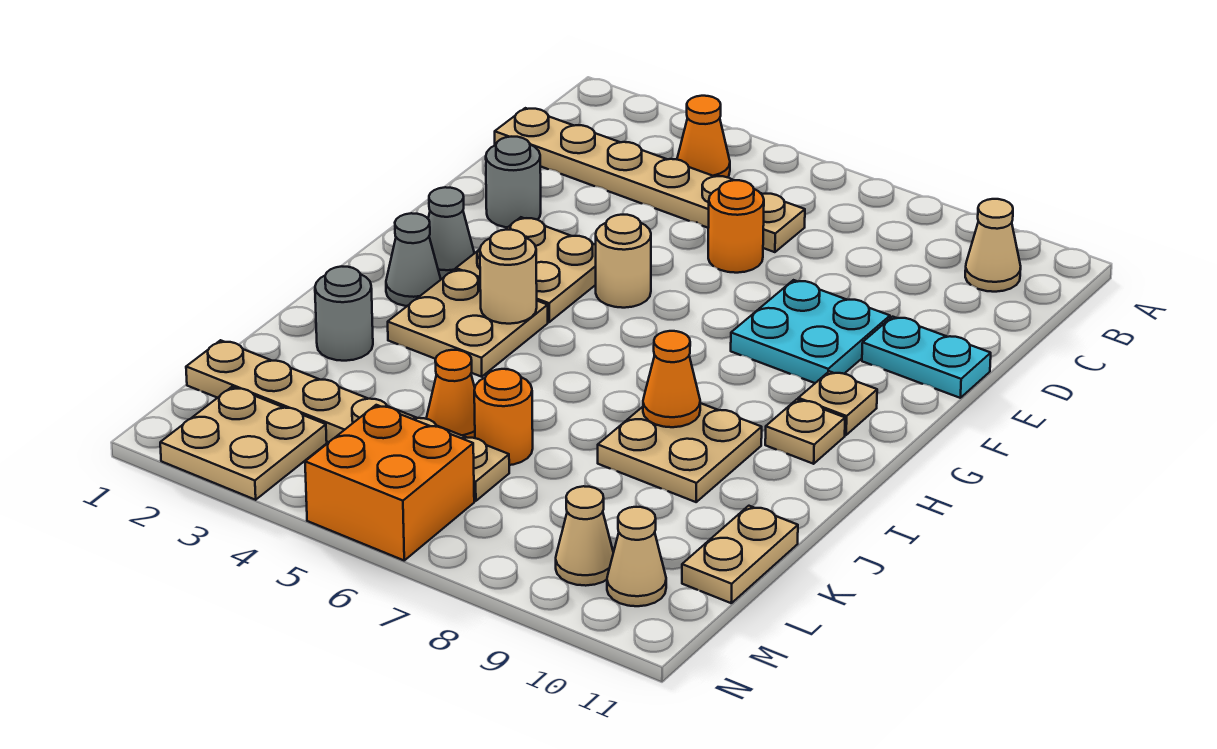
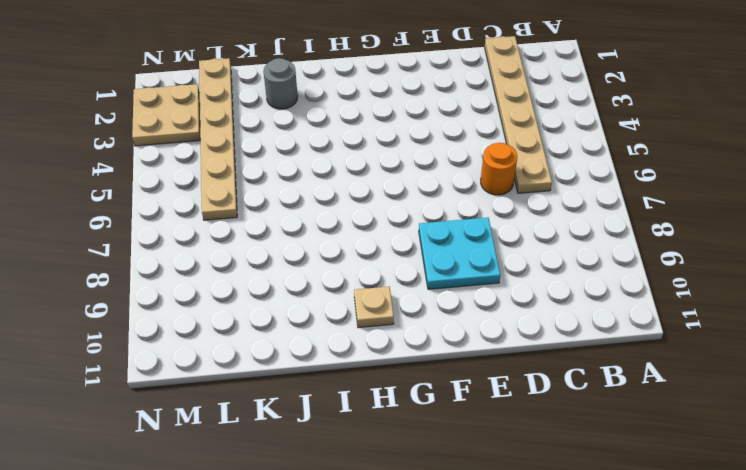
none -> orange 1x1 cone [677,96,730,177]
none -> tan 1x1 cone [965,199,1021,292]
none -> grey 1x1 round brick [486,137,541,227]

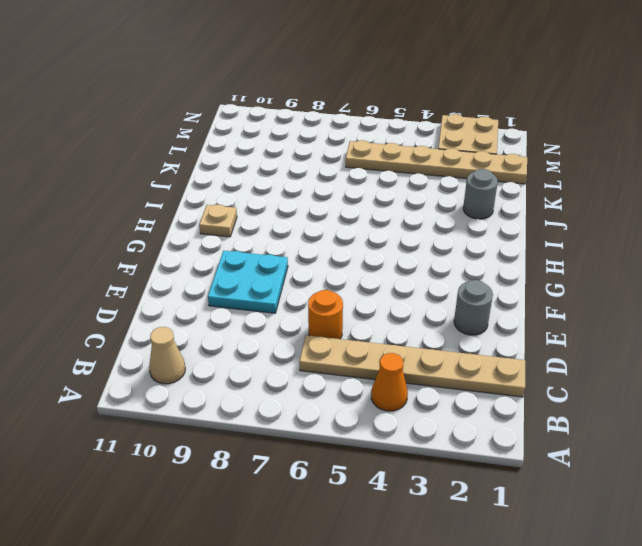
none -> cyan 1x2 plate [862,317,991,398]
none -> tan 2x2 plate [456,217,596,322]
none -> tan 1x1 round brick [596,215,651,308]

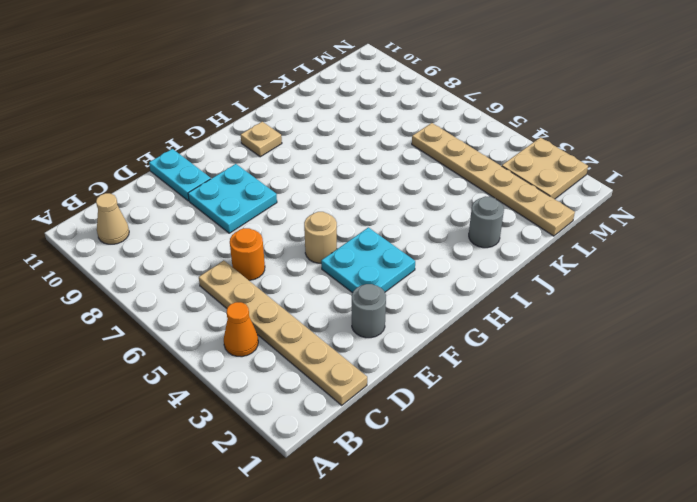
cyan 2x2 plate [321,227,415,293] -> tan 2x2 plate [456,217,596,322]
none -> grey 1x1 cone [428,187,474,279]
none -> tan 1x1 plate [798,371,877,435]
none -> grey 1x1 cone [386,213,441,306]

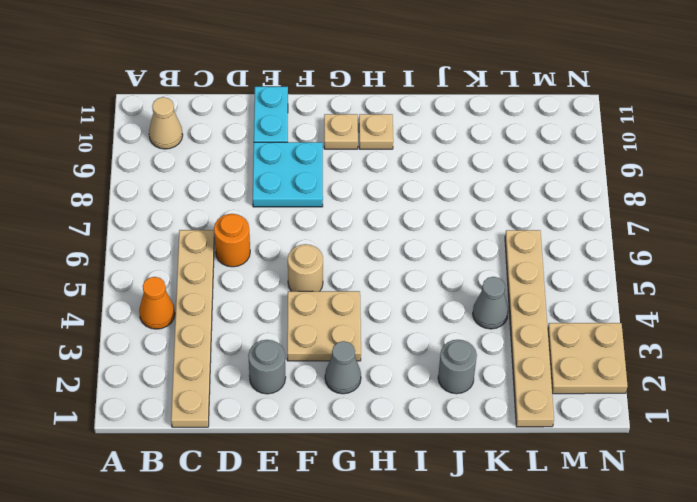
grey 1x1 cone [473,277,508,329] -> grey 1x1 cone moved to [386,213,441,306]
none -> tan 2x2 plate [388,269,548,377]
none -> tan 2x2 plate [598,403,762,502]
none -> orange 1x1 cone [426,350,475,438]

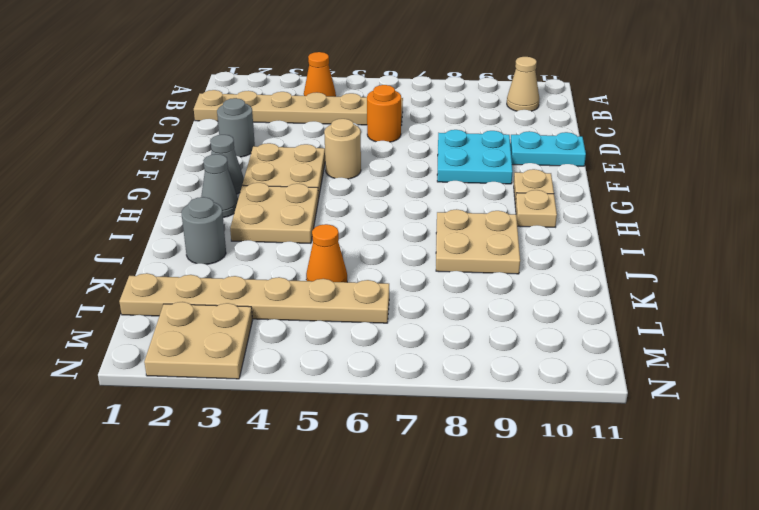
none -> orange 1x1 round brick [474,369,533,465]
none -> tan 1x2 plate [682,506,798,603]
none -> orange 2x2 brick [305,405,474,560]

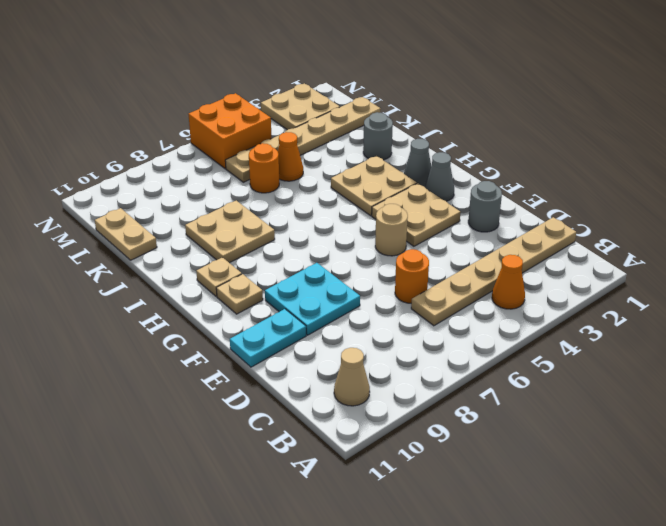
none -> tan 1x1 cone [556,486,613,586]
none -> tan 1x1 cone [607,507,666,606]
none -> tan 1x1 round brick [480,229,537,324]

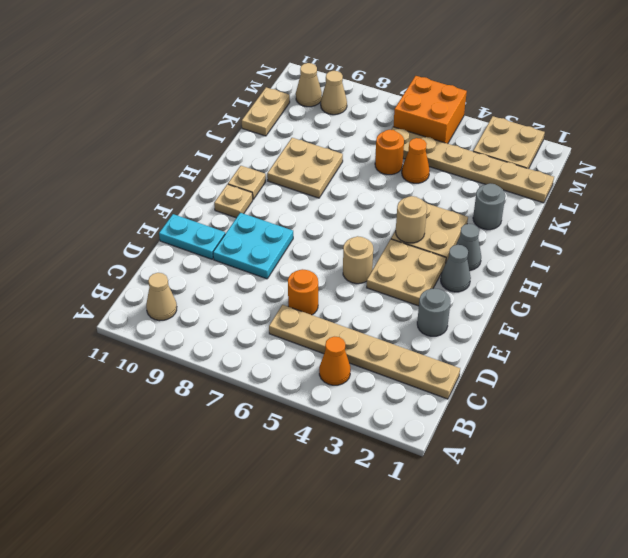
none -> orange 1x1 cone [643,331,700,427]

